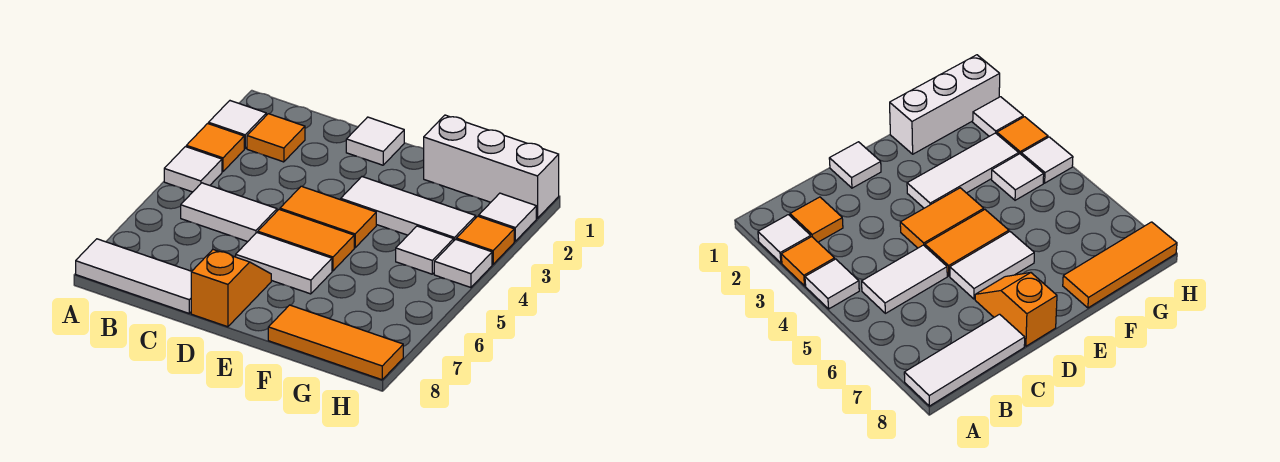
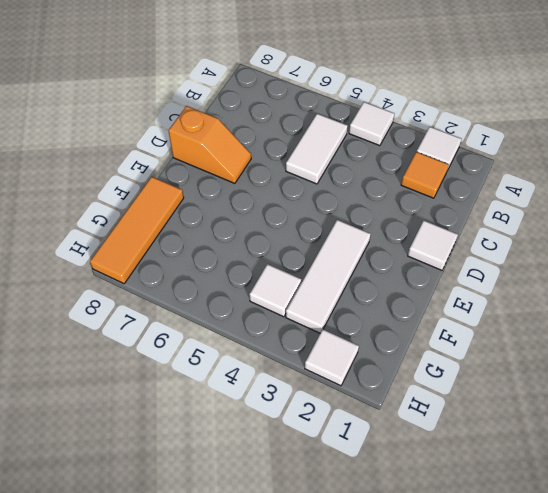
none -> orange 1x1 tile [186,124,244,172]
none -> white 1x3 tile [76,239,192,313]
none -> orange 1x2 tile [280,186,376,248]

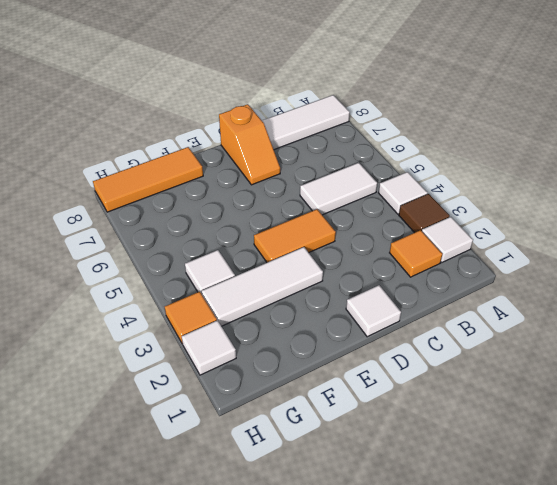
brown 1x1 tile [399,194,450,233] -> orange 1x1 tile [186,124,244,172]
none -> orange 1x2 tile [258,209,354,271]
none -> white 1x2 tile [236,233,332,294]
none -> white 1x3 brick [424,115,559,218]

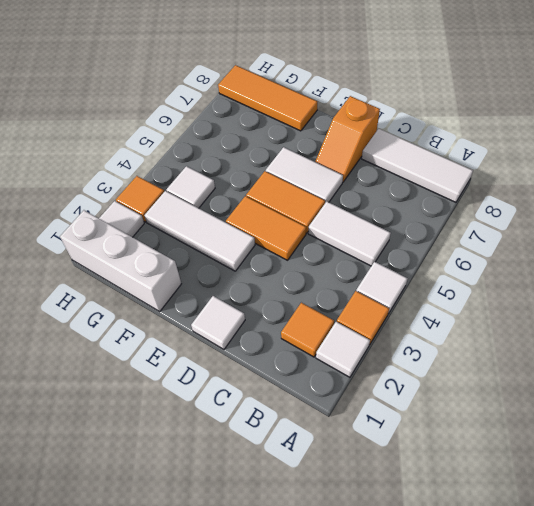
none -> white 1x1 tile [434,239,492,287]

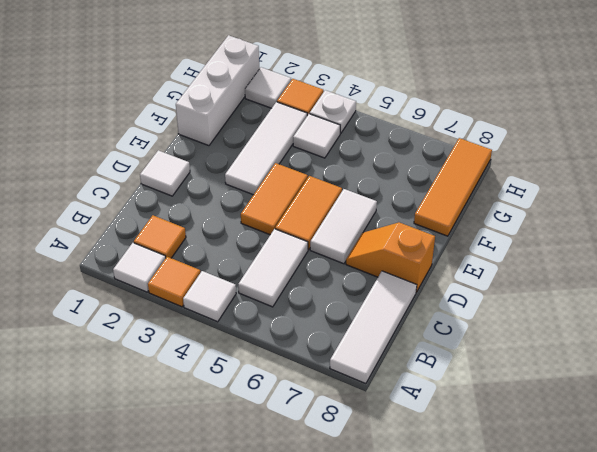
white 1x1 plate [310,90,356,134] -> white 1x1 tile [434,239,492,287]

